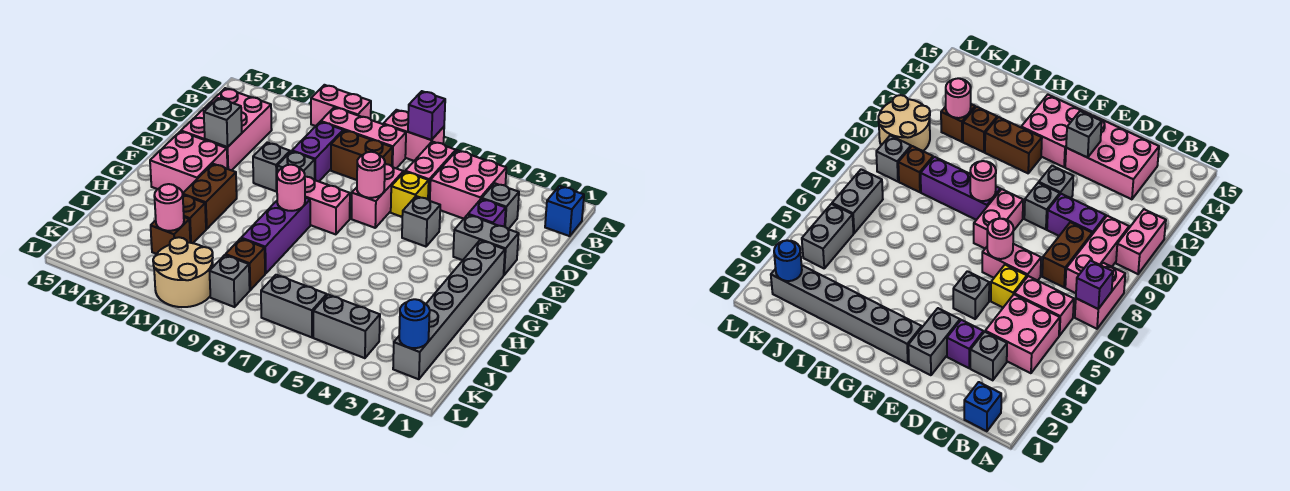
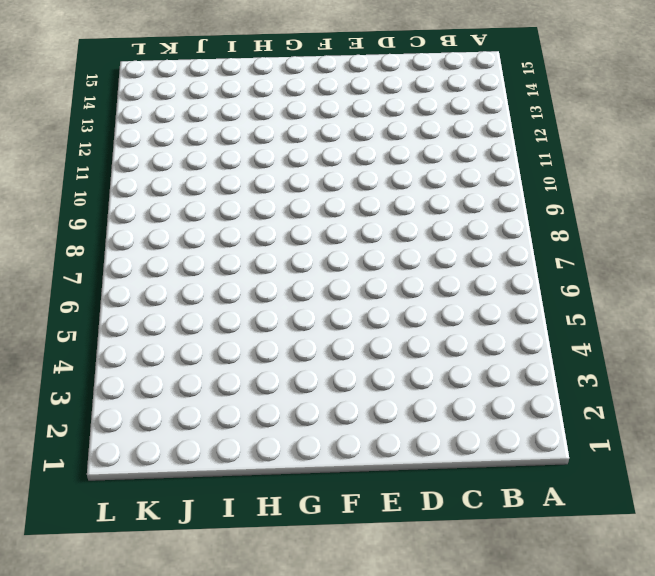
none -> pink 1x2 brick [384,110,444,161]
none -> pink 1x2 brick [311,85,371,126]
none -> blue 1x1 brick [545,186,584,236]
none -> pink 2x2 brick [430,150,506,219]

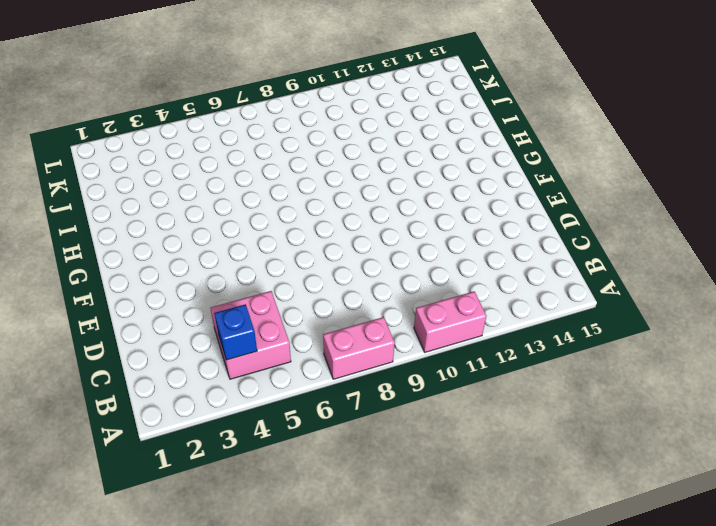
blue 1x1 brick [214,304,257,360] -> blue 1x1 brick moved to [545,186,584,236]
none -> pink 1x2 brick [405,142,456,201]
none -> pink 1x3 brick [321,107,406,168]
none -> grey 1x1 brick [482,183,519,229]
none -> brown 1x2 brick [331,130,392,180]

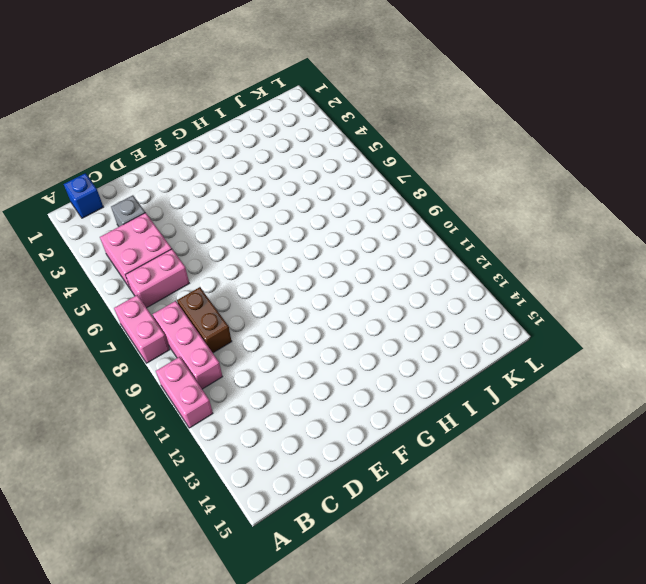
none -> purple 1x2 brick [292,122,343,181]
none -> pink 2x3 brick [181,88,272,170]
none -> purple 1x1 brick [468,199,506,227]
none -> yellow 1x1 brick [391,172,429,217]

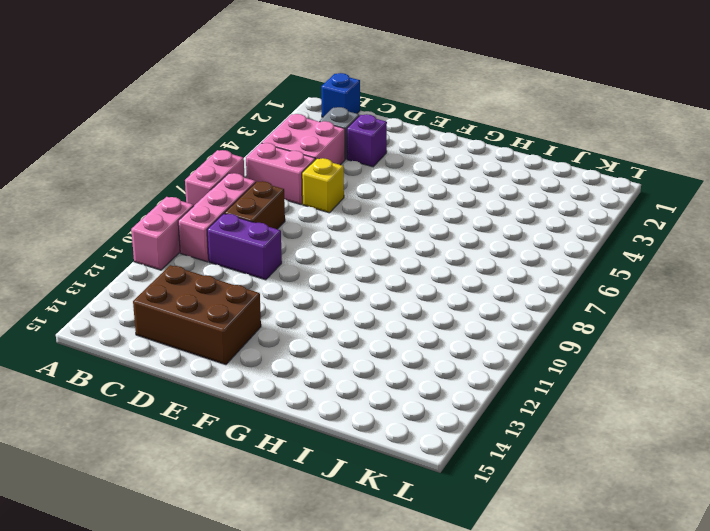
brown 2x3 brick [133,265,261,365] -> pink 2x3 brick [181,88,272,170]
none -> pink 1x2 brick [352,164,403,228]
none -> grey 1x2 brick [453,215,519,275]
none -> grey 1x1 brick [402,196,440,247]
none -> grey 1x1 brick [277,151,315,180]

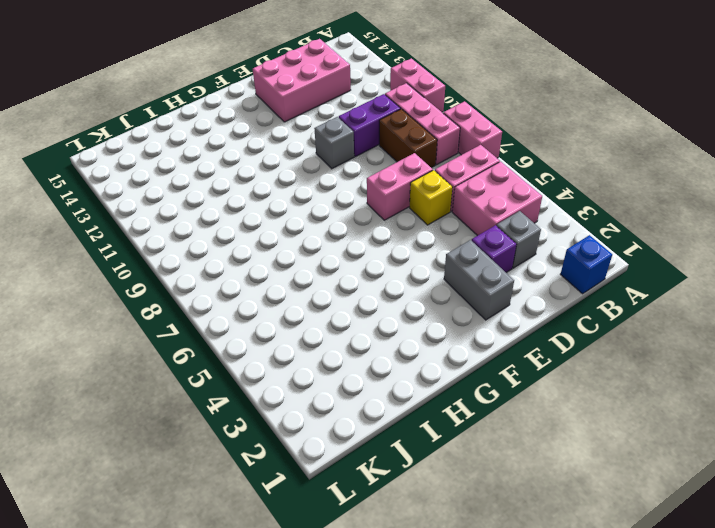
none -> grey 1x1 brick [402,196,440,247]
none -> grey 1x1 brick [253,143,290,192]
none -> grey 1x6 brick [393,240,505,379]
none -> pink 1x2 brick [305,177,350,234]

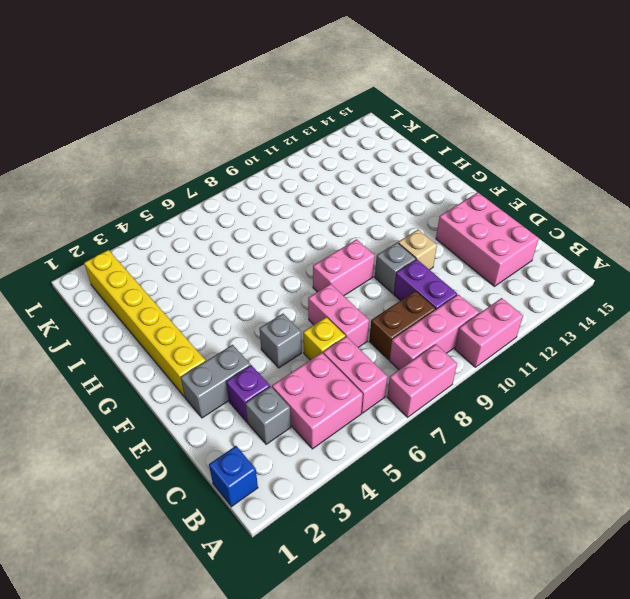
tan 1x1 brick [398,230,437,270] -> grey 1x1 brick [253,143,290,192]
yellow 1x6 brick [84,250,206,397] -> grey 1x6 brick [393,240,505,379]
none -> pink 2x2 brick [150,131,227,193]
none -> purple 1x3 brick [241,198,310,274]
none -> brown 1x2 brick [183,164,237,229]
none -> brown 1x1 brick [183,195,206,243]

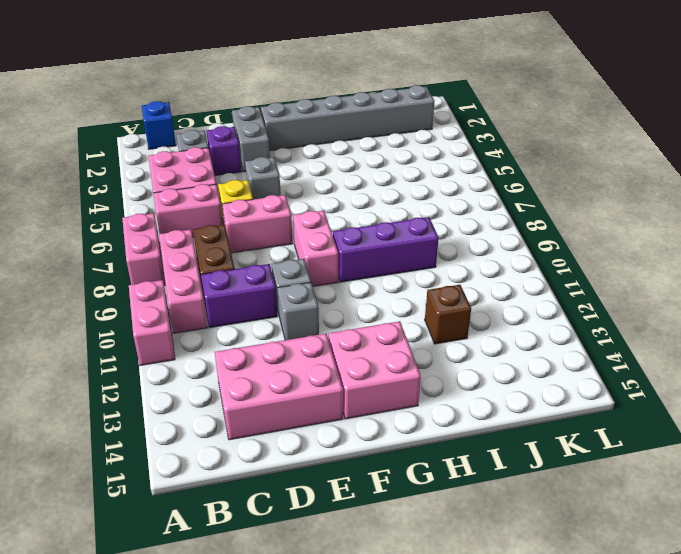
none -> brown 1x2 brick [183,164,237,229]
none -> brown 1x1 brick [226,239,265,290]
none -> brown 1x1 brick [151,217,190,254]
none -> grey 1x2 brick [313,295,380,358]

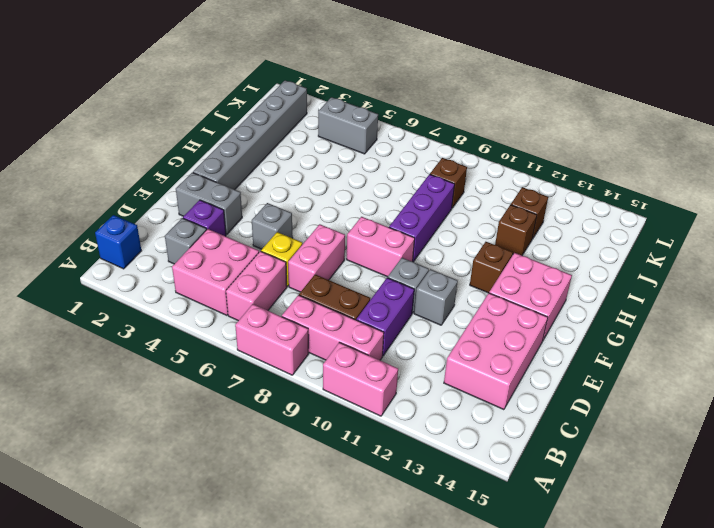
brown 1x1 brick [470,242,513,293] -> brown 1x2 brick [183,164,237,229]
none -> grey 1x2 brick [261,275,327,337]
none -> grey 1x1 brick [210,255,250,307]
none -> tan 2x2 round brick [153,237,213,307]
none -> purple 1x1 brick [408,91,445,140]

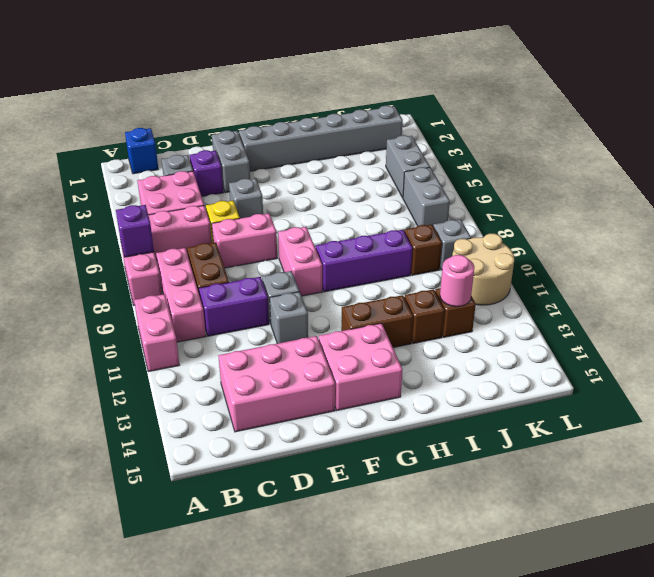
none -> pink 1x1 round brick [357,152,385,198]
none -> grey 1x1 brick [204,98,242,147]
none -> pink 1x1 round brick [277,165,305,211]
none -> blue 1x1 round brick [399,299,430,348]

